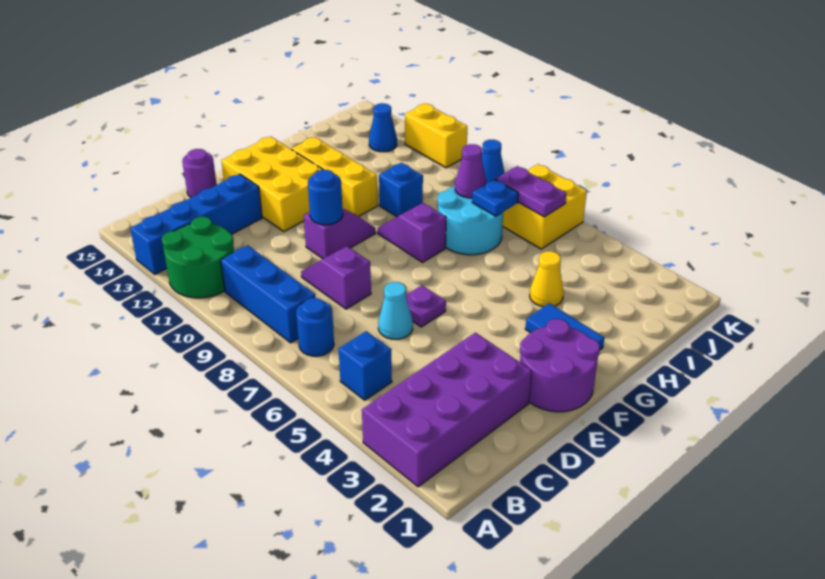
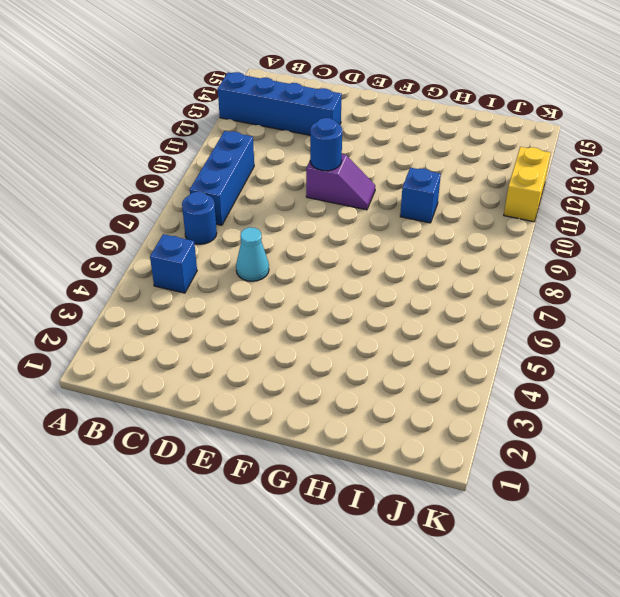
none -> purple 2x4 brick [362,333,532,487]
none -> green 2x2 round brick [162,217,234,298]
none -> purple 1x2 slope [301,246,371,309]

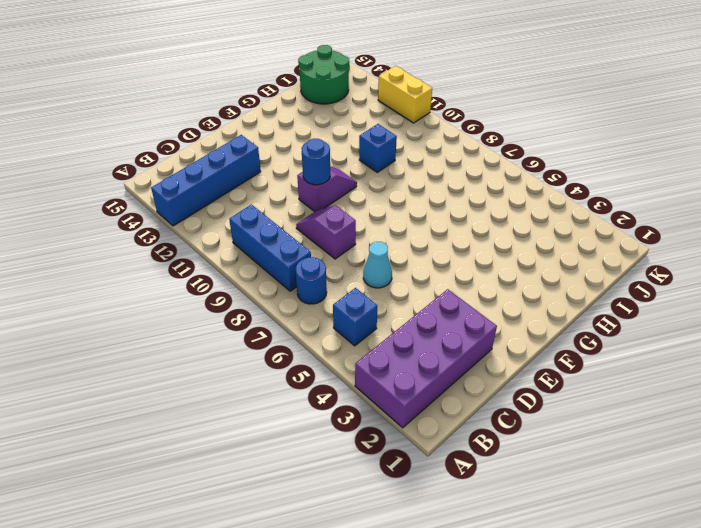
green 2x2 round brick [298,45,349,104] -> green 2x2 round brick moved to [162,217,234,298]
none -> purple 1x1 round brick [182,149,217,198]
none -> purple 2x2 round brick [520,319,600,412]
none -> purple 1x1 plate [406,285,446,327]

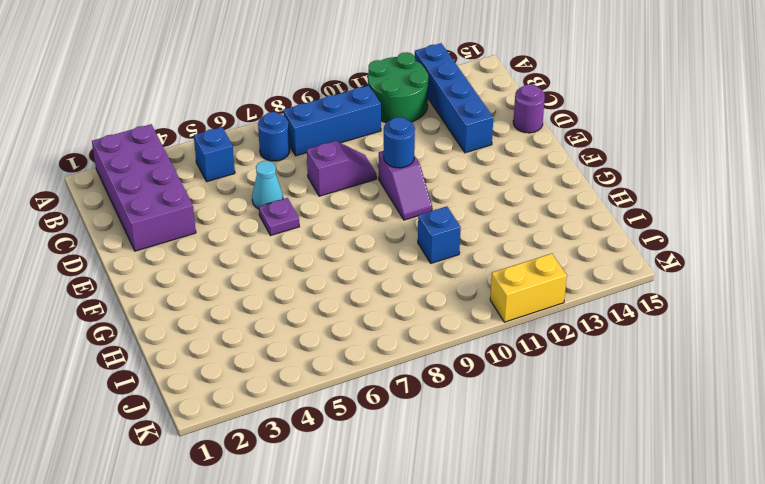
none -> purple 2x2 round brick [520,319,600,412]
none -> yellow 2x3 brick [221,137,323,232]
none -> blue 1x2 tile [525,303,604,350]

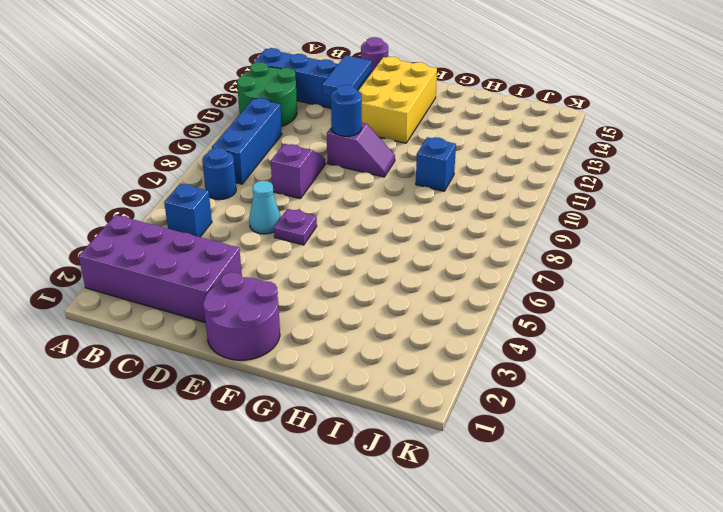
blue 1x2 tile [322,55,371,96] -> blue 1x2 tile moved to [525,303,604,350]
none -> purple 1x2 slope [378,203,446,262]
none -> yellow 1x3 brick [292,137,378,217]
none -> yellow 1x1 cone [530,251,564,307]

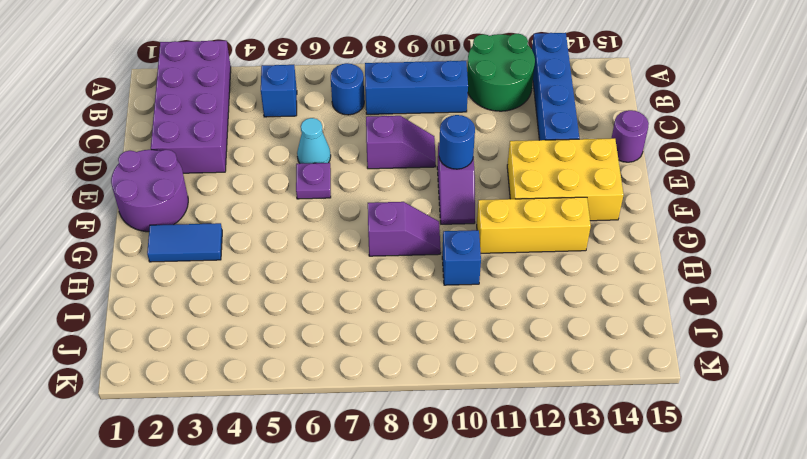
none -> yellow 1x1 cone [530,251,564,307]
none -> cyan 2x2 round brick [437,186,503,255]
none -> yellow 2x2 brick [503,164,587,249]

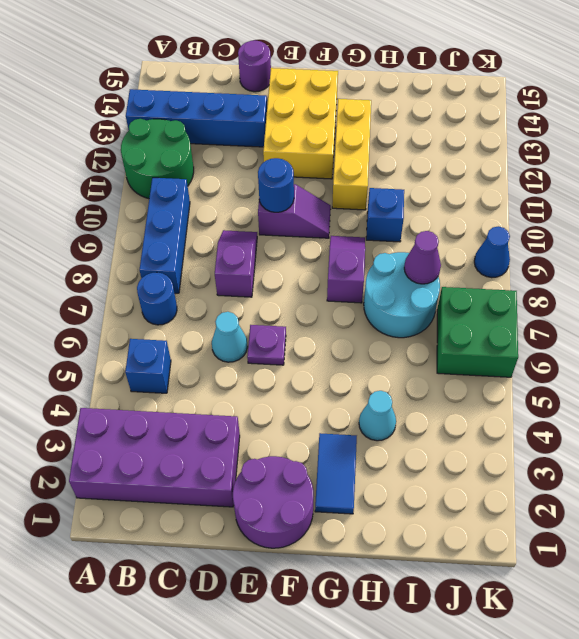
cyan 1x1 cone [359,391,396,441] -> yellow 1x1 cone [530,251,564,307]
green 2x2 brick [437,287,518,377] -> yellow 2x2 brick [503,164,587,249]
none -> blue 1x1 cone [369,103,397,152]
none -> yellow 1x2 brick [405,104,467,168]
none -> blue 1x1 plate [472,179,518,216]

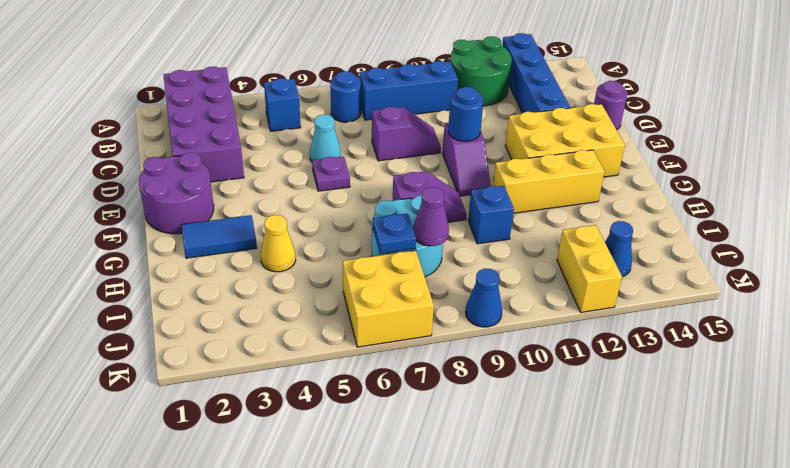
yellow 1x2 brick [557,225,622,312] -> yellow 1x2 brick turned to [405,104,467,168]
none -> purple 1x2 plate [496,166,567,217]

